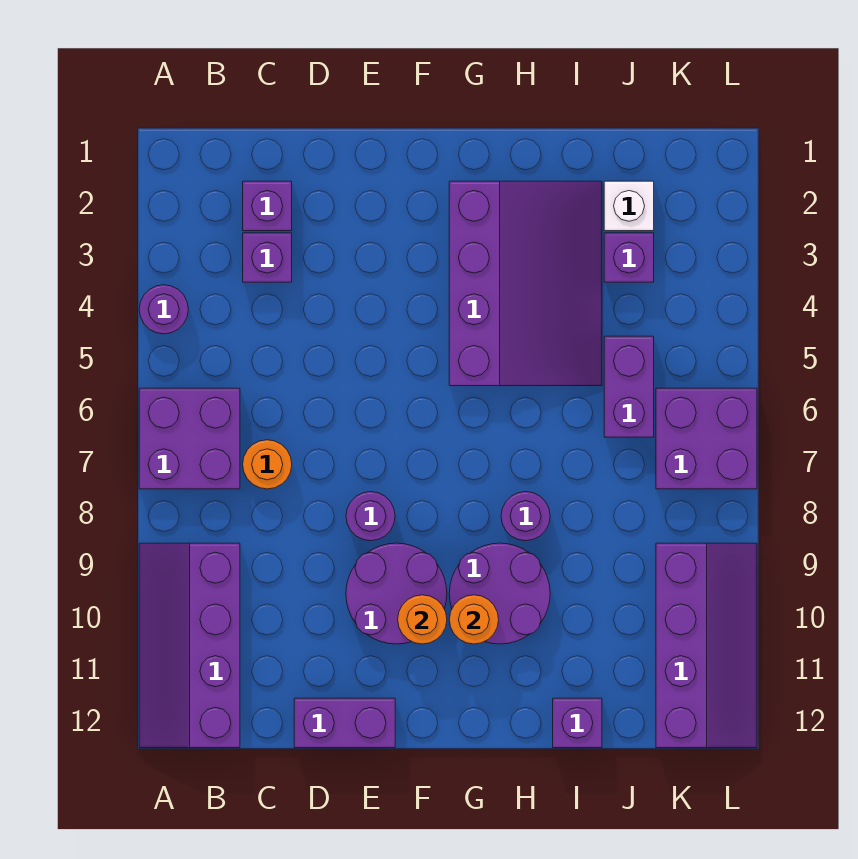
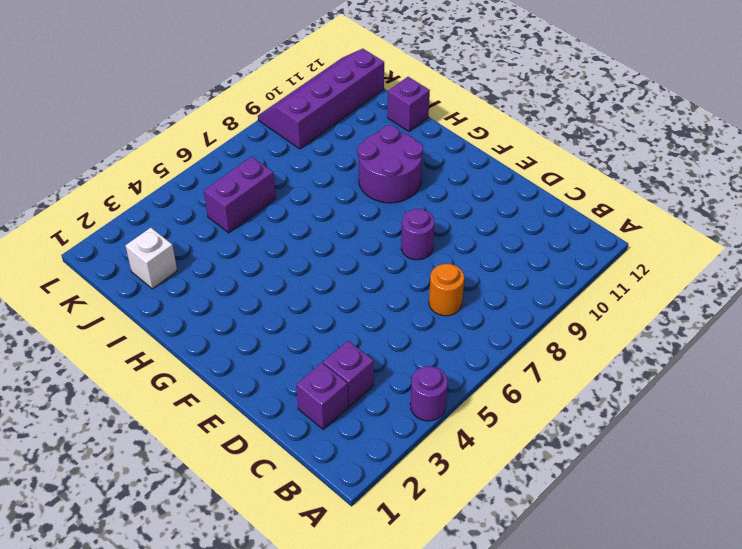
none -> purple 2x2 brick [139,388,240,489]
none -> purple 2x4 slope [139,543,240,748]
none -> purple 1x2 brick [294,698,395,748]

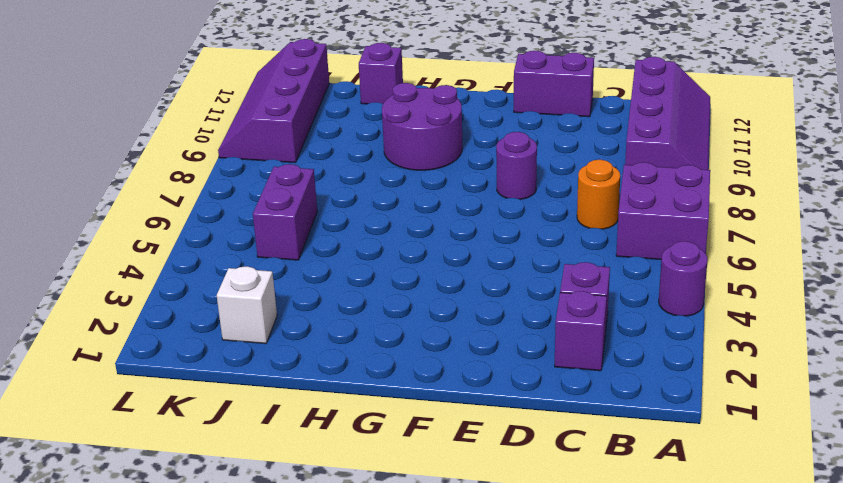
none -> purple 2x2 round brick [346,543,447,644]
none -> purple 3x4 slope [449,181,602,386]
none -> purple 1x1 round brick [501,492,550,541]

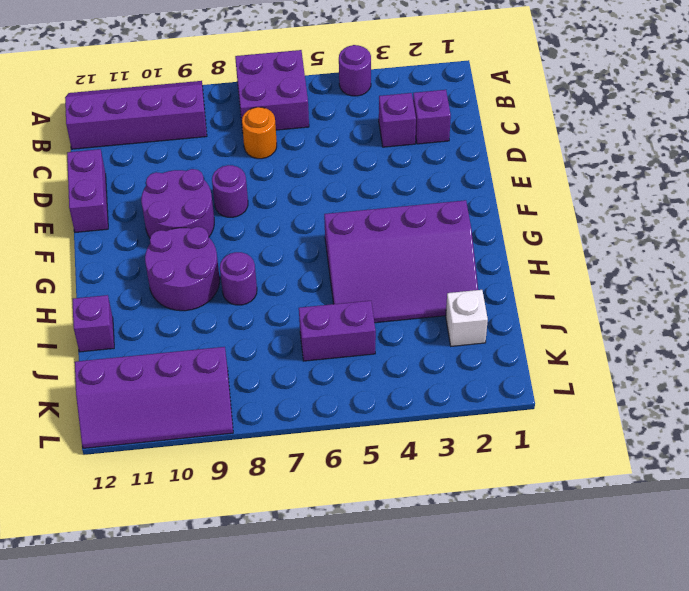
none -> purple 1x1 brick [604,233,654,282]
none -> purple 2x2 brick [656,388,757,489]
none -> orange 1x1 round brick [398,595,447,644]

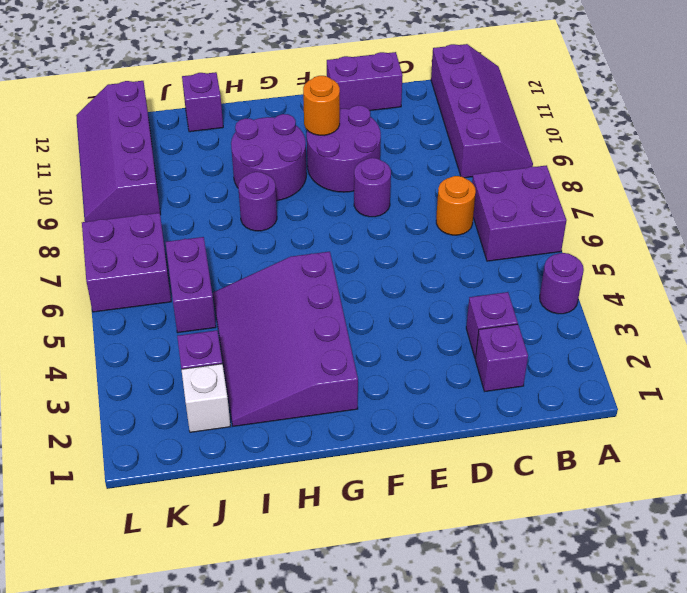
none -> orange 1x1 round brick [449,595,499,644]

